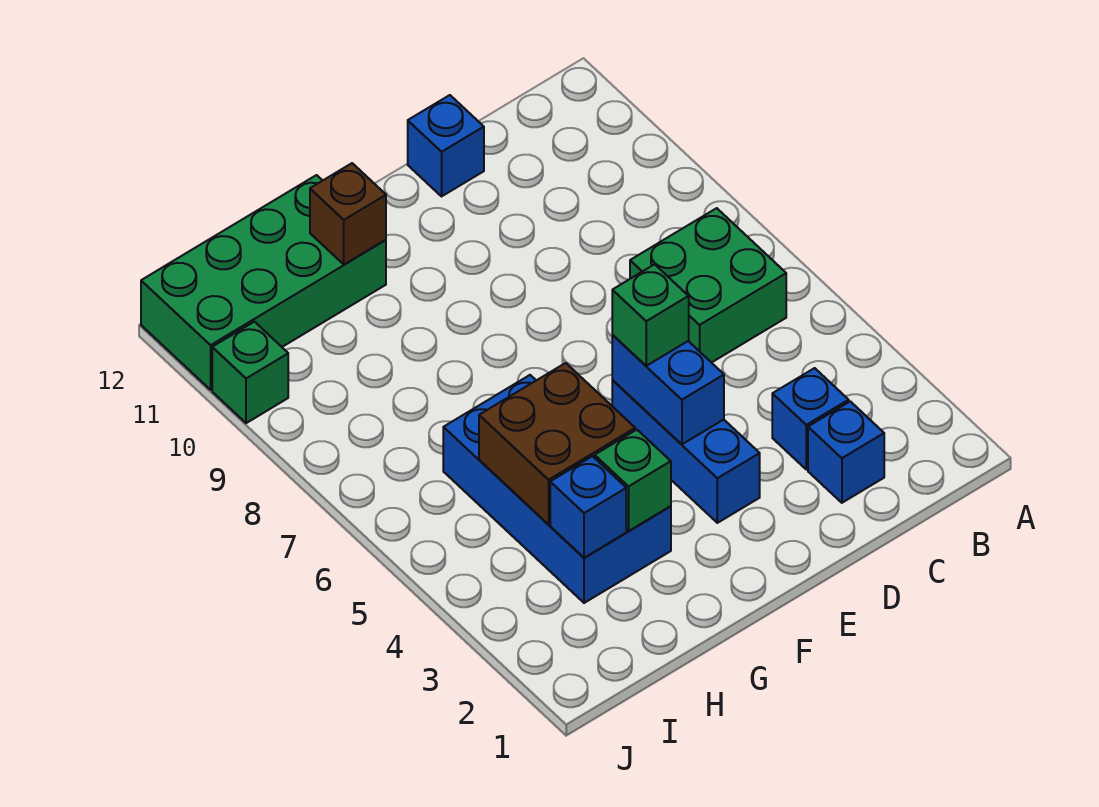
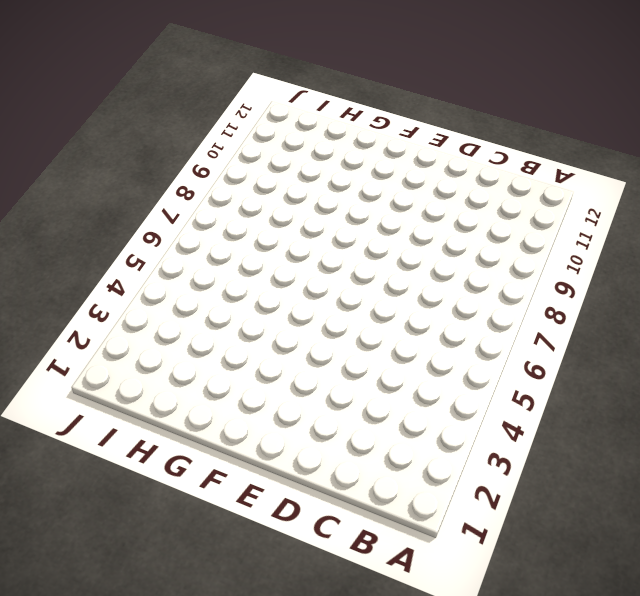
none -> green 2x2 brick [630,208,786,363]
none -> blue 1x1 brick [808,401,884,503]
none -> blue 1x1 brick [772,368,849,470]

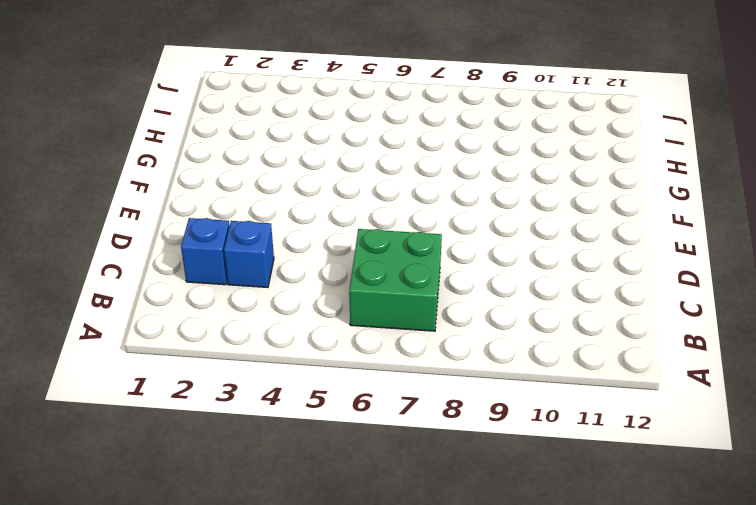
none -> blue 1x1 brick [408,95,484,196]
none -> blue 1x3 brick [612,380,760,523]
none -> blue 2x4 brick [443,375,671,603]

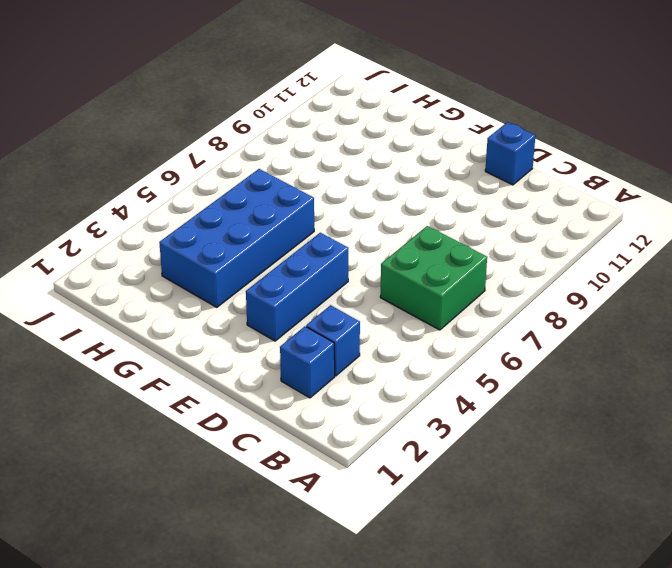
none -> green 2x4 brick [141,175,386,390]
none -> green 1x1 brick [212,322,288,423]
none -> blue 1x2 brick [612,335,724,444]

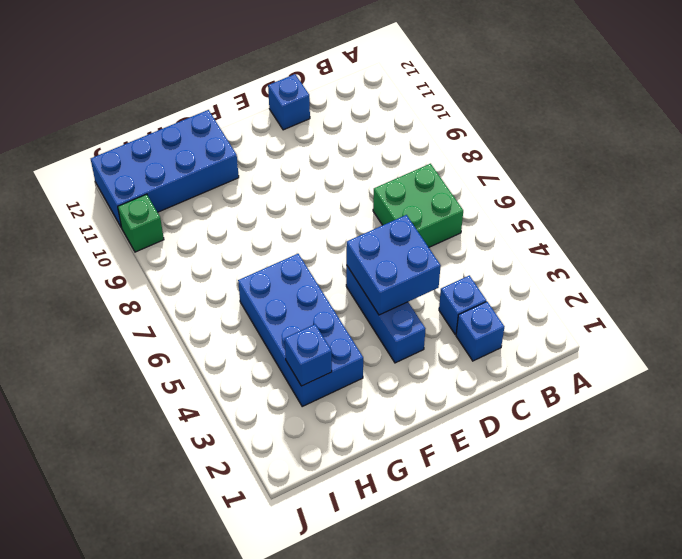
blue 2x2 brick [346,215,441,315] -> blue 1x2 brick [612,335,724,444]
blue 2x4 brick [91,110,239,228] -> green 2x4 brick [141,175,386,390]
none -> green 1x1 brick [595,430,671,531]
none -> brown 2x2 brick [479,363,635,524]
none -> brown 1x1 brick [310,163,386,265]

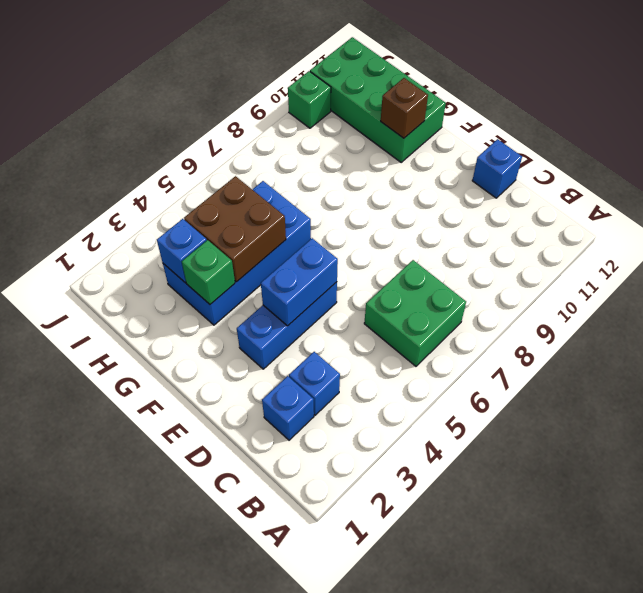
none -> green 1x1 brick [612,264,689,366]

